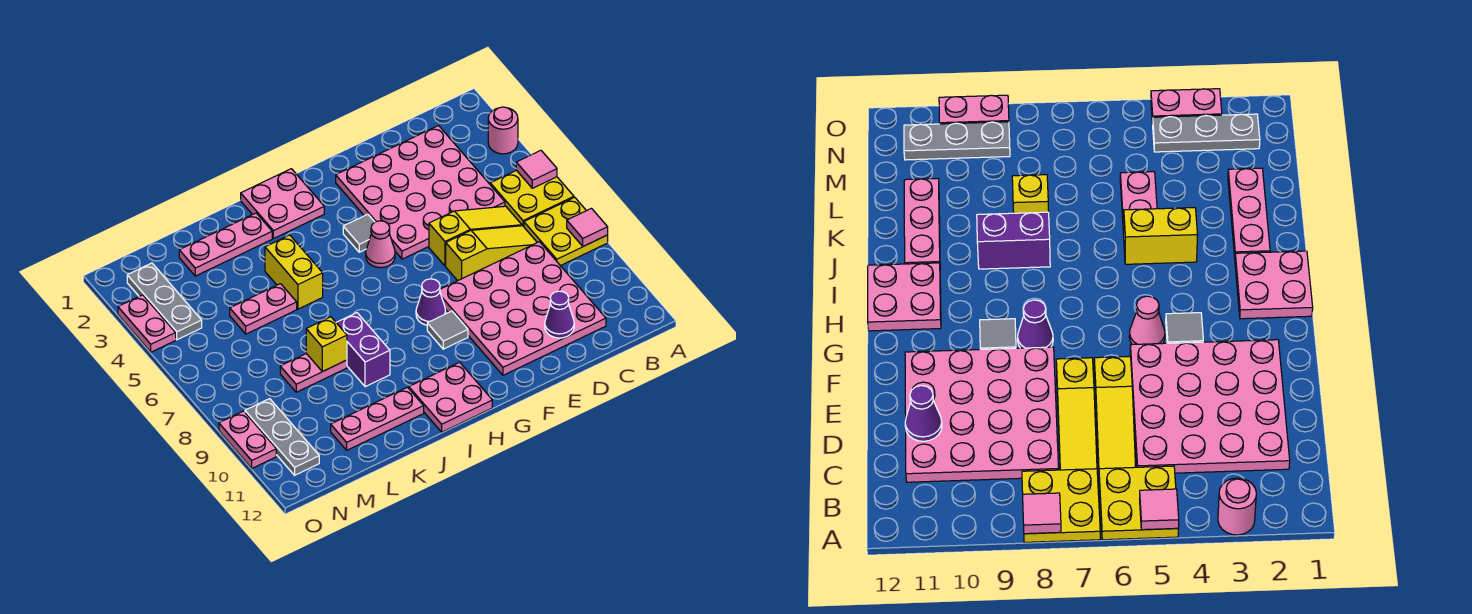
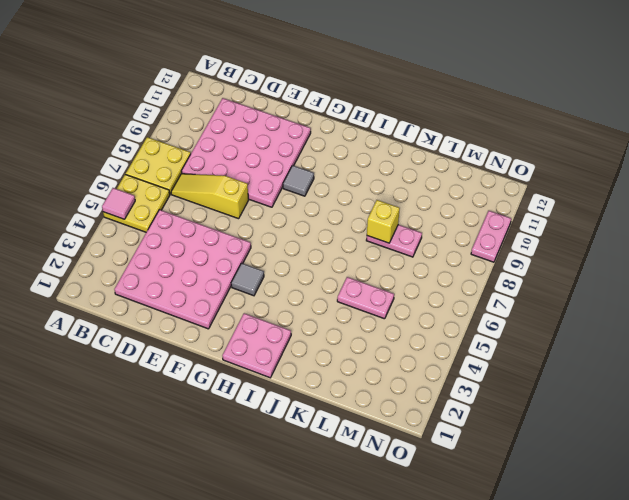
none -> pink 1x1 round brick [488,107,518,154]
none -> yellow 1x3 slope [429,206,522,266]
none -> pink 1x1 cone [366,221,395,268]

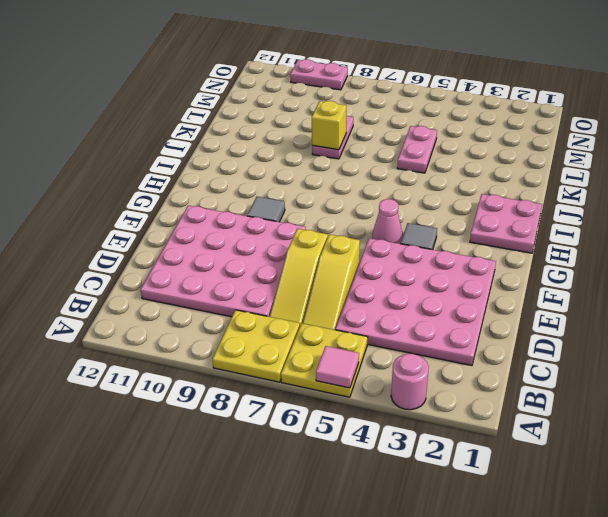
none -> purple 1x1 cone [416,279,446,325]
none -> pink 2x2 plate [409,362,492,432]
none -> pink 1x3 plate [179,213,272,276]

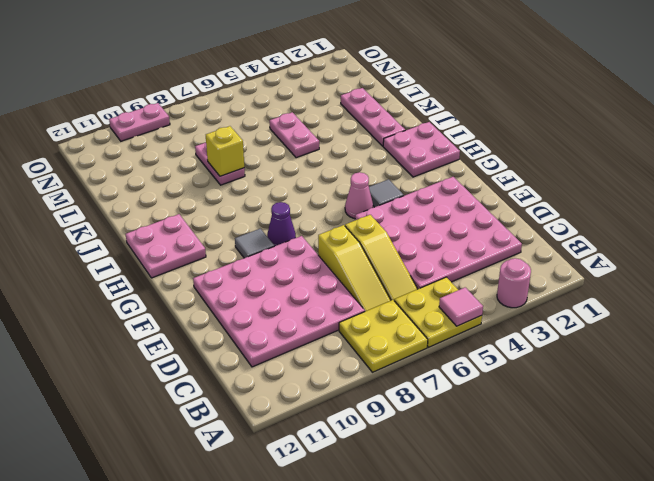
none -> yellow 1x2 brick [265,235,323,309]
none -> purple 1x2 brick [336,313,390,387]
none -> pink 1x3 plate [331,387,424,450]

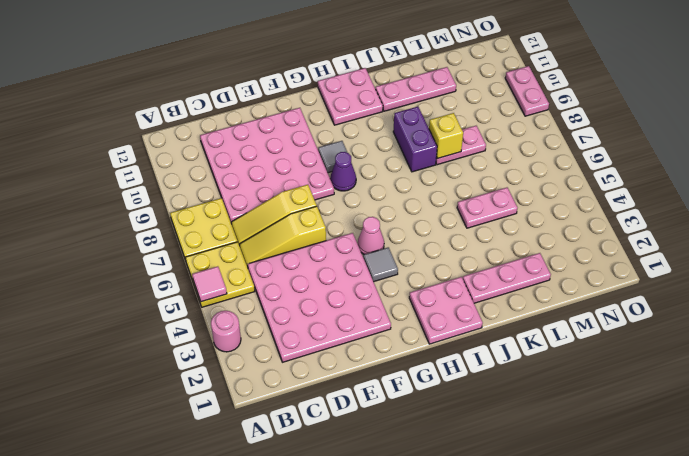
none -> yellow 1x2 brick [265,235,323,309]
none -> grey 1x3 plate [127,263,202,340]
none -> grey 1x3 plate [245,399,319,475]

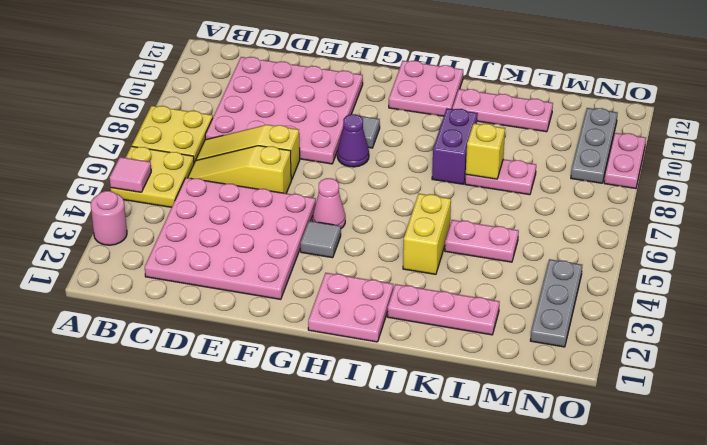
none -> pink 1x2 plate [118,295,176,352]
none -> pink 1x1 tile [567,208,608,246]
none -> purple 1x1 cone [545,291,574,338]

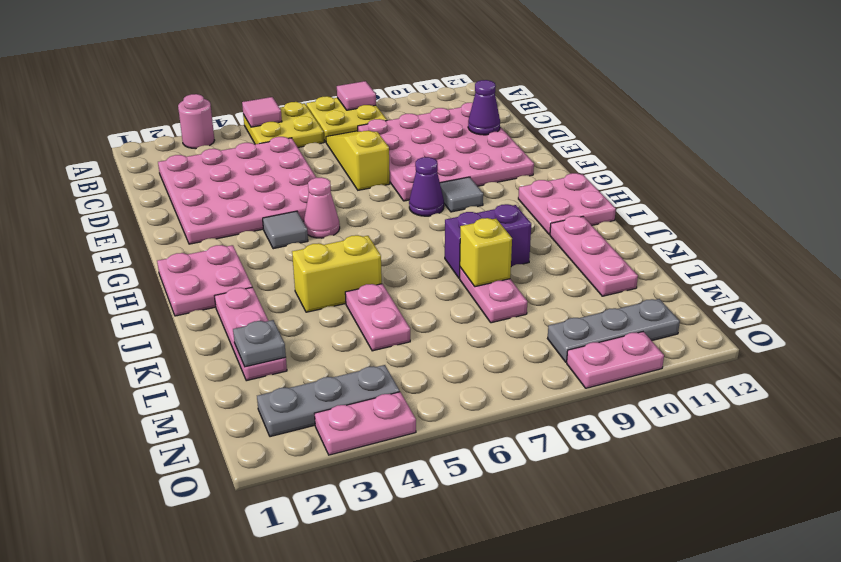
grey 1x1 plate [233,320,286,367] -> none
none -> yellow 1x3 slope [429,206,522,266]

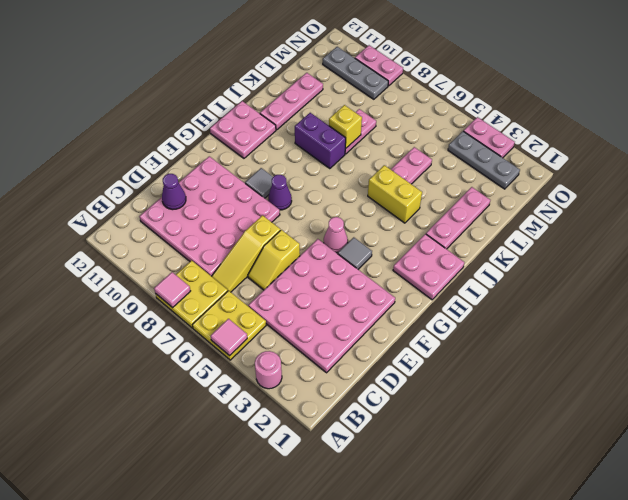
yellow 1x2 slope [248,230,300,290] -> yellow 1x3 slope [429,206,522,266]

